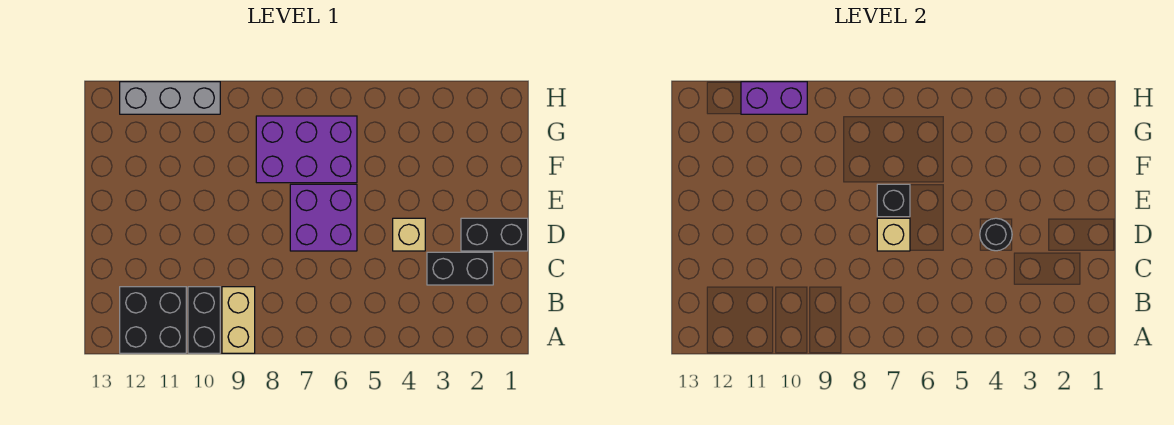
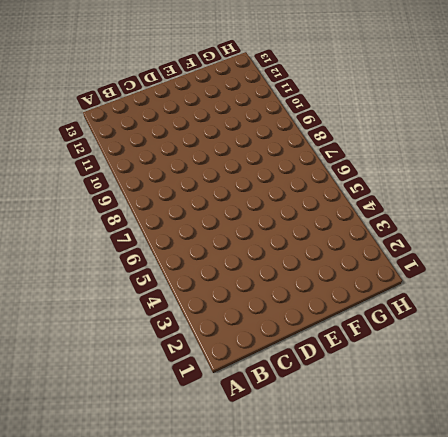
none -> tan 1x2 brick [222,287,255,353]
none -> black 1x2 brick [188,287,220,353]
none -> black 2x2 brick [120,287,186,353]

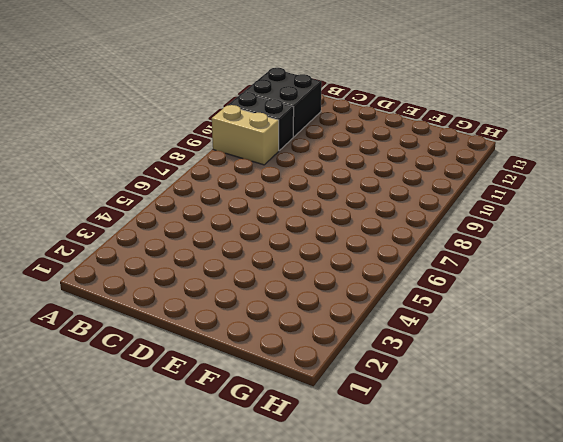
none -> black 1x2 brick [427,252,493,285]
none -> black 1x2 brick [461,218,528,251]
none -> tan 1x1 brick [393,218,425,251]

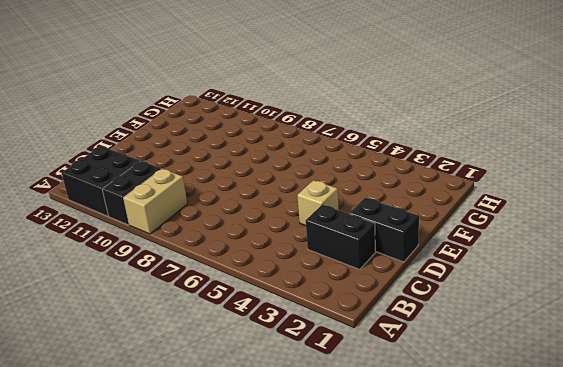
none -> purple 2x2 brick [290,184,357,251]
none -> purple 2x3 brick [256,116,357,183]
none -> grey 1x3 brick [120,82,220,114]

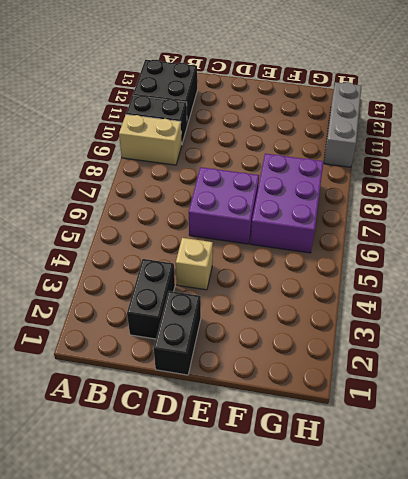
none -> black 1x1 round brick [980,218,1012,251]
none -> tan 1x1 brick [877,218,910,251]
none -> black 1x1 brick [877,184,910,217]

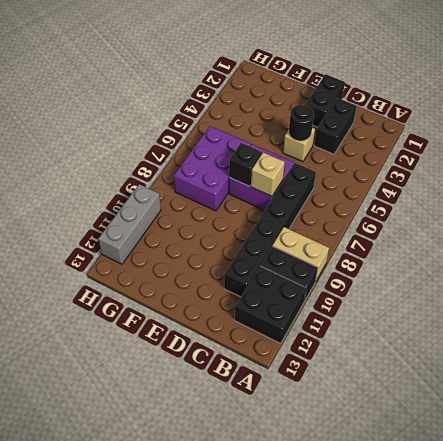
black 1x6 brick [224,163,316,297] -> none
none -> purple 1x2 brick [741,82,807,114]

